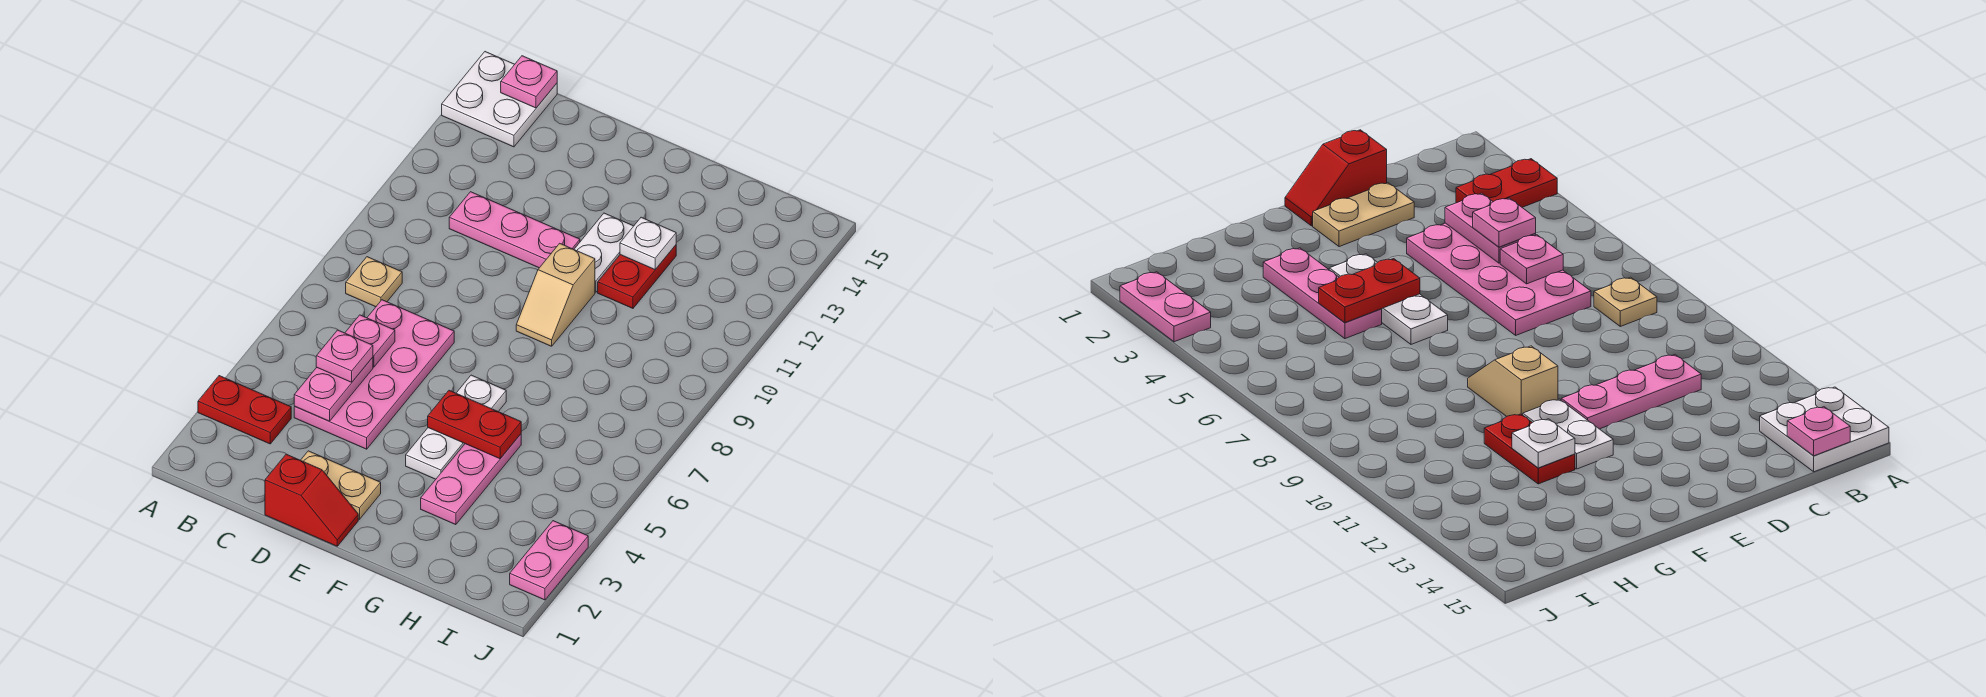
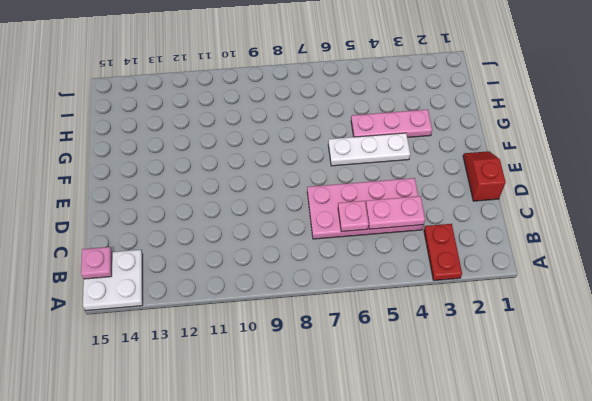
none -> tan 1x1 plate [346,257,402,307]
none -> pink 1x3 plate [449,192,580,268]
none -> tan 1x2 plate [301,451,381,519]

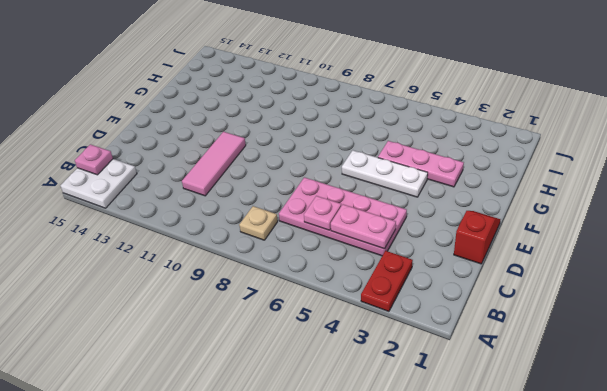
pink 1x3 tile [182,132,246,196] -> pink 1x3 plate [449,192,580,268]
none -> tan 1x2 plate [301,451,381,519]
none -> tan 1x2 slope [516,243,595,346]
none -> white 1x2 plate [574,213,633,292]

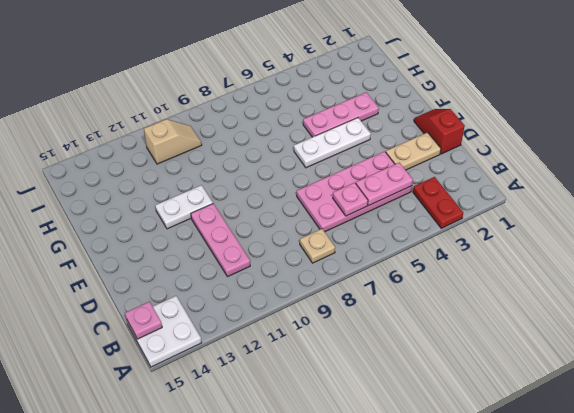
tan 1x2 plate [386,132,441,170] -> tan 1x2 plate turned to [301,451,381,519]
tan 1x2 slope [144,119,202,164] -> tan 1x2 slope moved to [516,243,595,346]
none -> red 1x2 plate [598,245,676,308]
none -> pink 1x2 plate [510,521,588,600]
none -> red 1x2 plate [428,390,521,459]

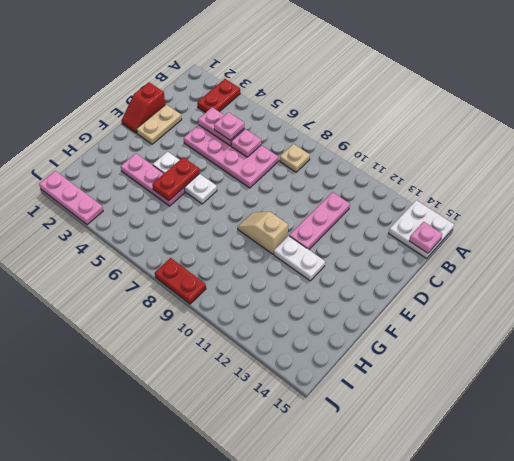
pink 1x3 plate [39,171,103,225] -> pink 1x2 plate [510,521,588,600]
red 1x2 plate [155,258,206,304] -> red 1x2 plate moved to [598,245,676,308]
none -> white 1x1 plate [620,217,676,269]

